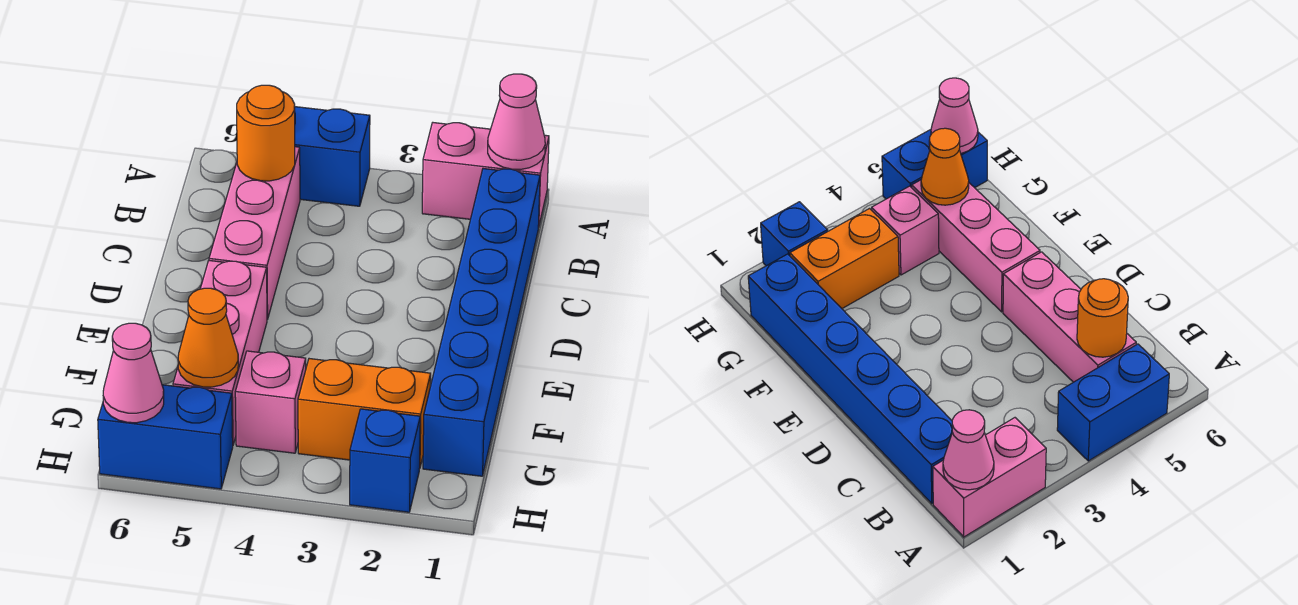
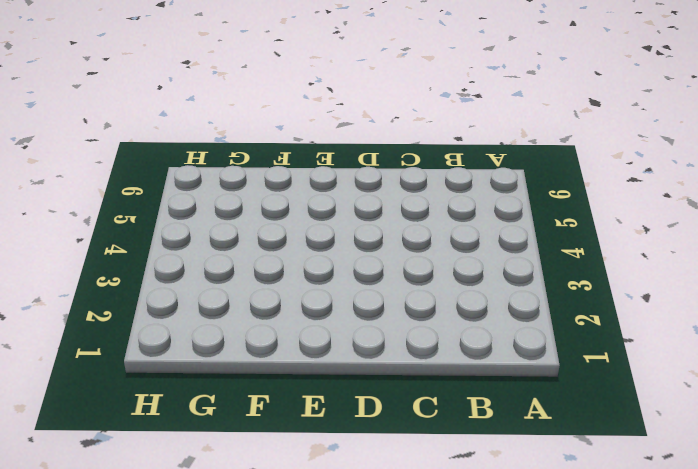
none -> pink 1x2 brick [422,123,549,227]
none -> blue 1x2 brick [295,107,370,206]
none -> blue 1x6 brick [423,169,540,476]

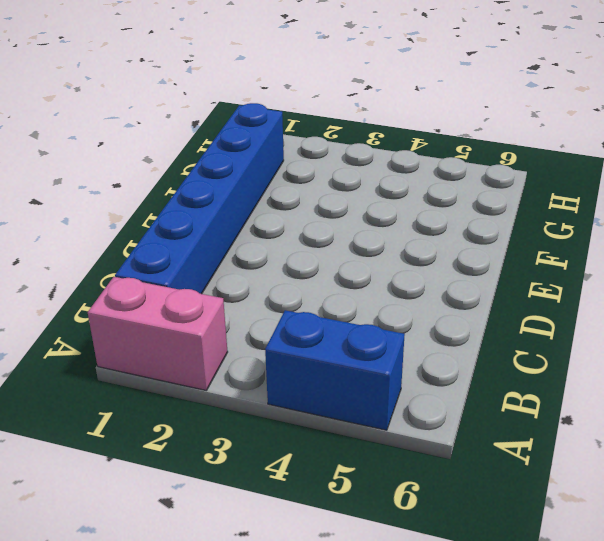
none -> pink 1x3 brick [209,147,300,319]
none -> pink 1x3 brick [173,261,267,444]
none -> orange 1x2 brick [298,359,431,466]

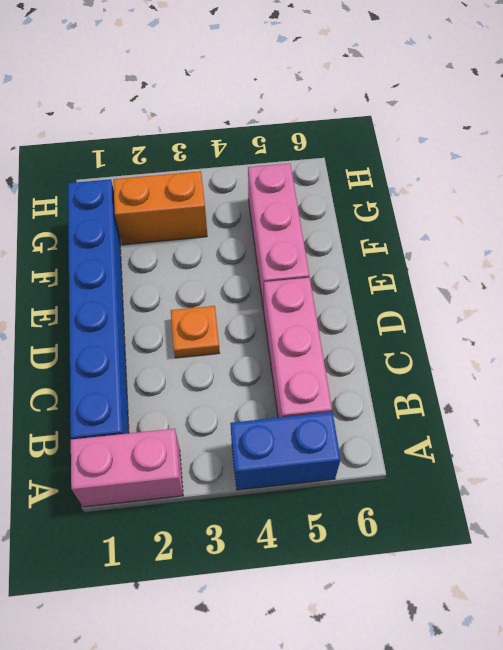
orange 1x1 plate [171,306,220,358] -> none
none -> pink 1x1 brick [235,351,306,453]
none -> blue 1x1 brick [350,409,420,512]
none -> blue 1x2 brick [98,385,233,489]

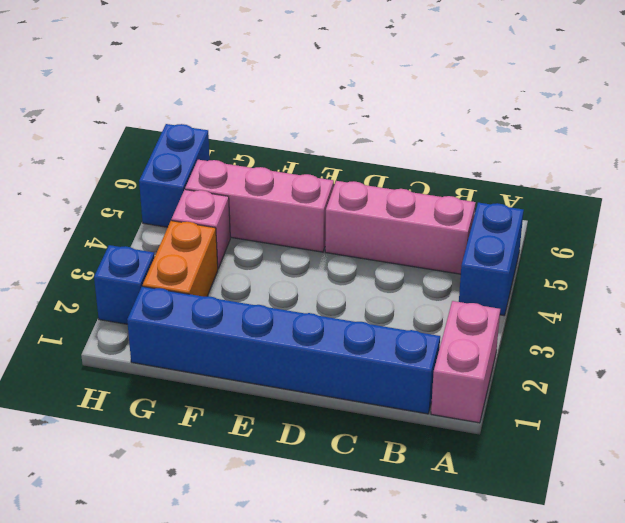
none -> pink 1x1 cone [488,74,545,169]
none -> orange 1x1 round brick [237,85,295,181]
none -> orange 1x1 cone [178,288,238,387]

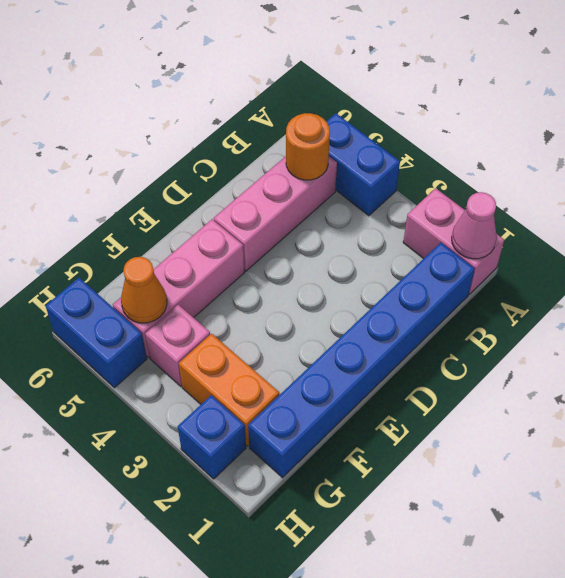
none -> pink 1x1 cone [103,323,164,423]

